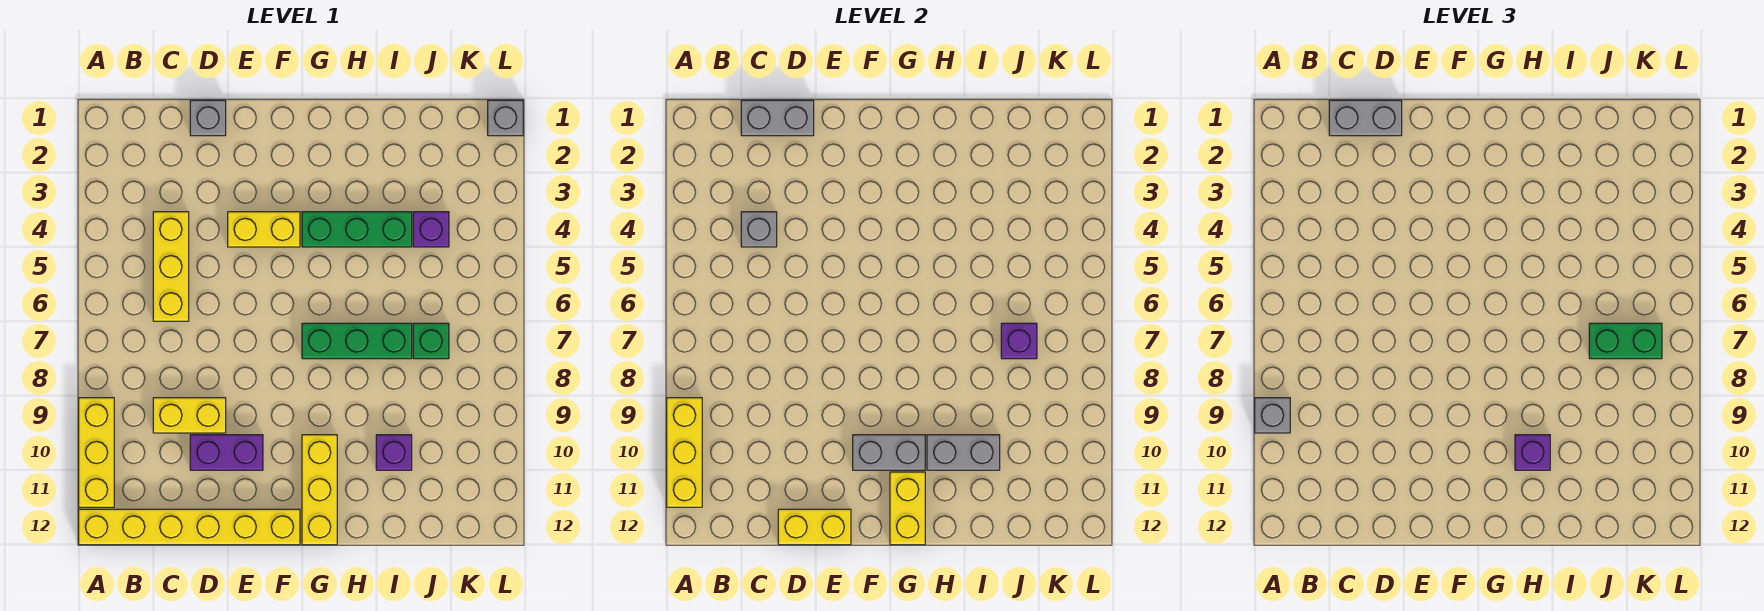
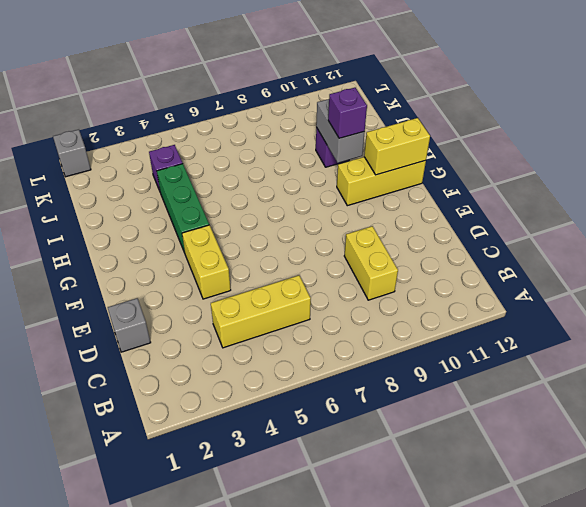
none -> yellow 1x3 brick [79,398,114,507]
none -> yellow 1x6 brick [79,509,300,545]
none -> purple 1x2 brick [190,435,263,470]

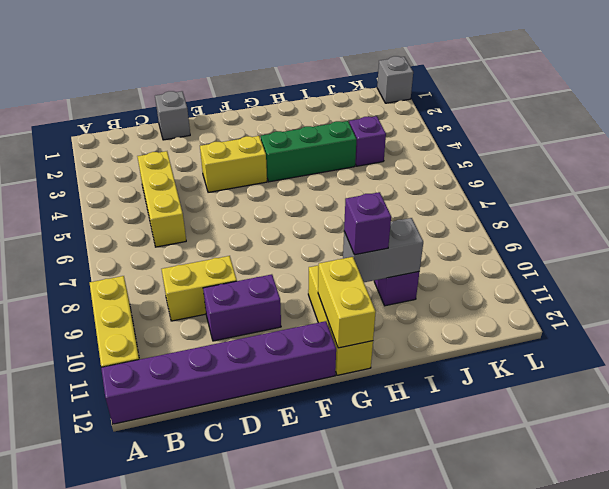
purple 1x6 brick [101,321,336,424] -> yellow 1x6 brick [79,509,300,545]
none -> green 1x3 brick [302,323,412,359]
none -> green 1x1 brick [413,323,449,359]
none -> yellow 1x3 brick [667,398,702,507]

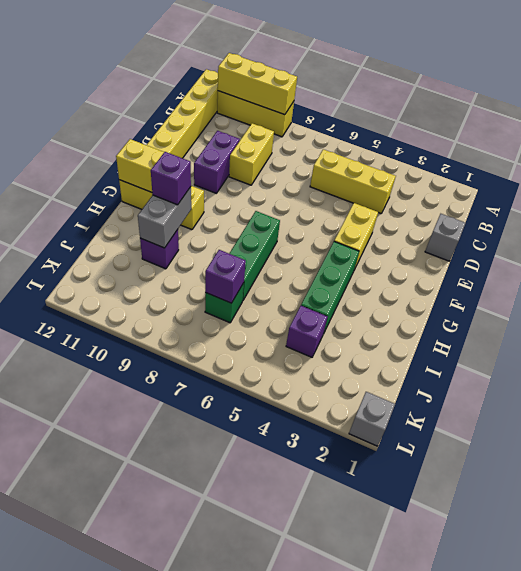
none -> grey 1x2 brick [741,100,814,136]
none -> grey 1x1 brick [741,212,777,247]
none -> yellow 1x2 brick [778,509,851,545]

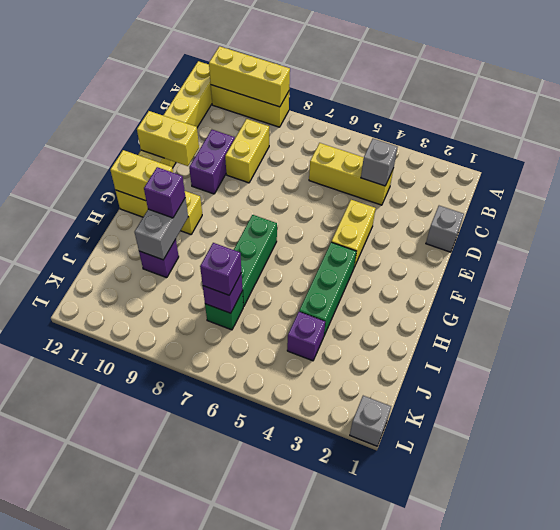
yellow 1x2 brick [137,111,199,166] -> yellow 1x2 brick turned to [778,509,851,545]
purple 1x1 brick [200,243,241,295] -> green 1x2 brick [1589,323,1662,359]
none -> grey 1x2 brick [741,100,814,136]
none -> grey 1x2 brick [853,435,925,470]
none -> grey 1x1 brick [1255,398,1290,433]

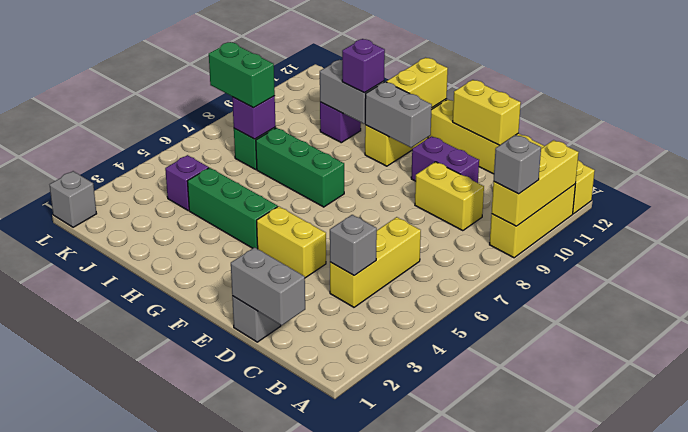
none -> grey 1x2 brick [1329,100,1402,136]

